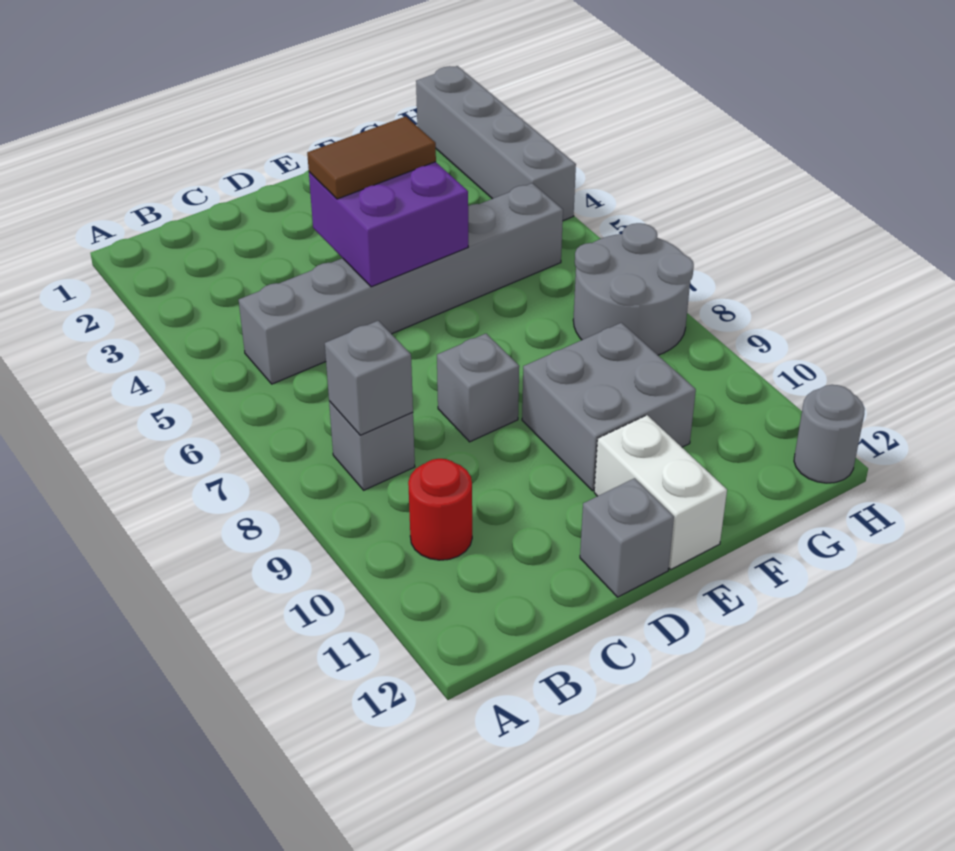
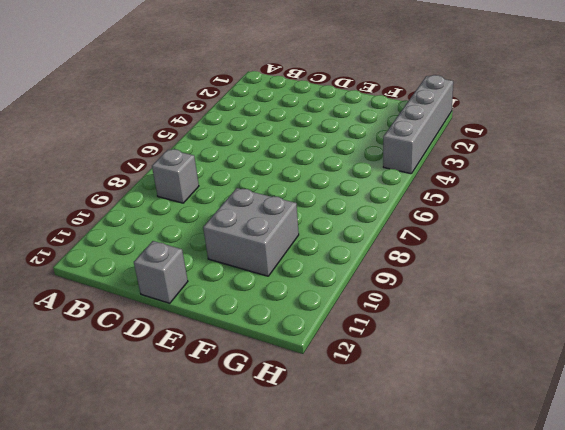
none -> grey 1x6 brick [239,183,563,384]
none -> red 1x1 round brick [408,459,472,560]
none -> grey 1x1 brick [437,334,519,442]

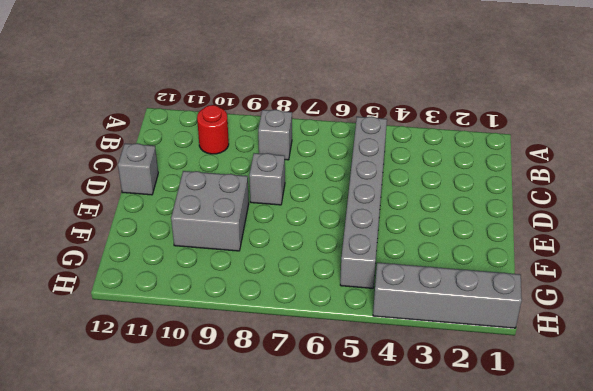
none -> white 1x2 brick [594,415,727,569]
none -> grey 2x2 round brick [573,223,694,355]
none -> grey 1x1 round brick [794,385,865,483]

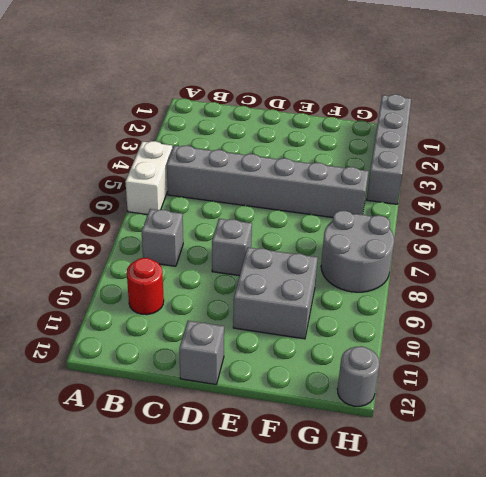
white 1x2 brick [125,141,173,215] -> white 1x2 brick moved to [594,415,727,569]
none -> grey 1x1 brick [325,321,413,435]
none -> purple 2x2 brick [309,162,468,287]
none -> brown 1x2 tile [307,116,436,199]

